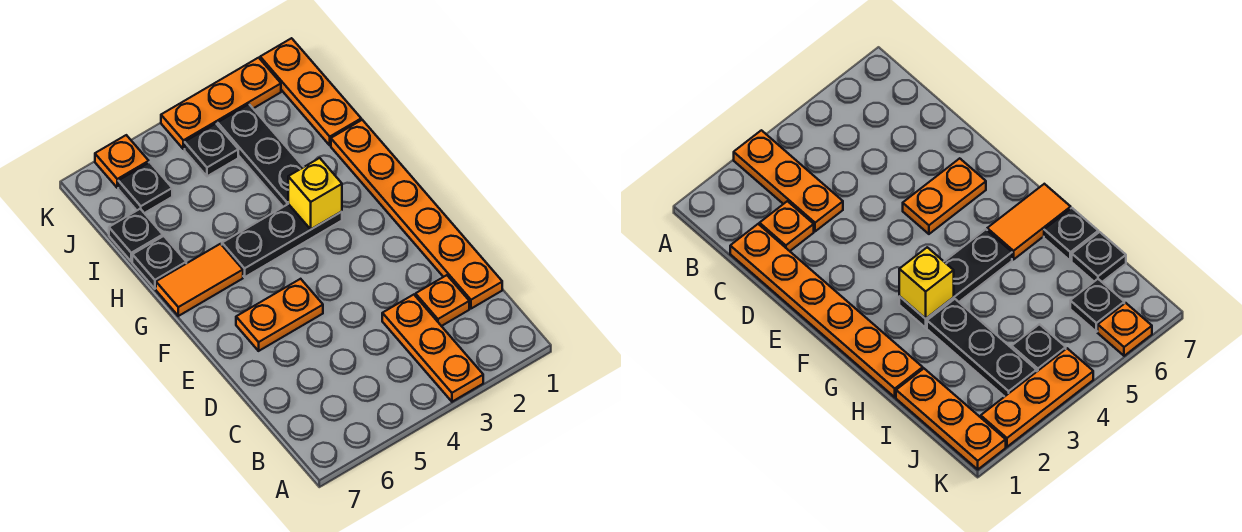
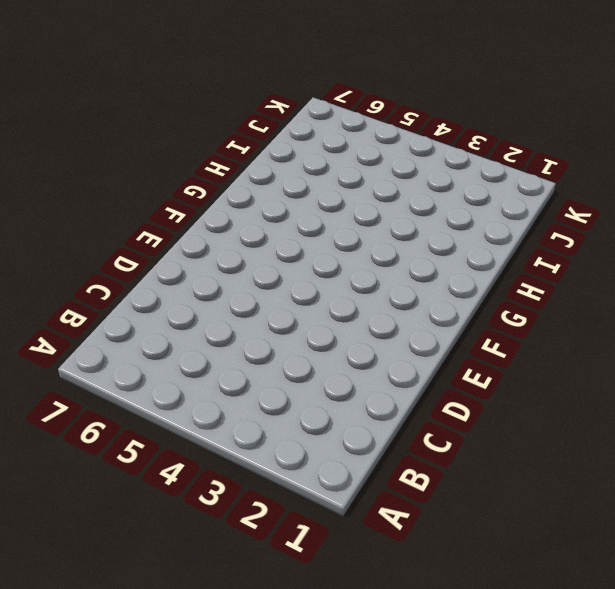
none -> orange 1x3 plate [382,295,483,402]
none -> orange 1x6 plate [331,120,502,309]
none -> orange 1x1 plate [416,275,469,326]

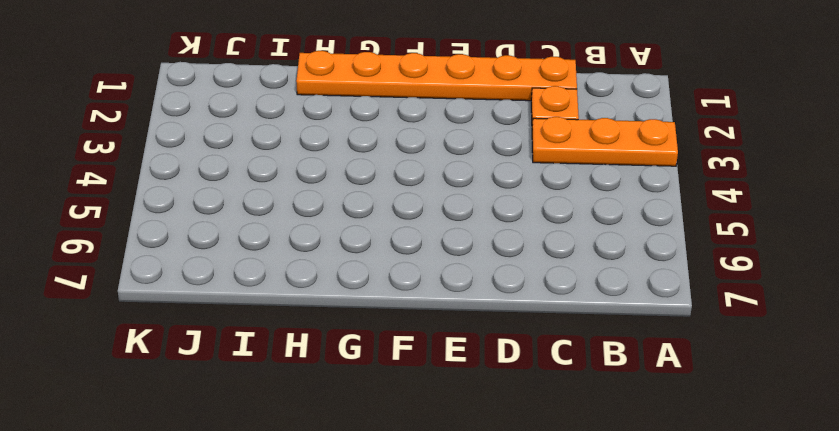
none -> orange 1x2 plate [236,279,323,351]
none -> black 1x3 plate [222,204,342,277]
none -> orange 1x2 tile [156,244,243,316]

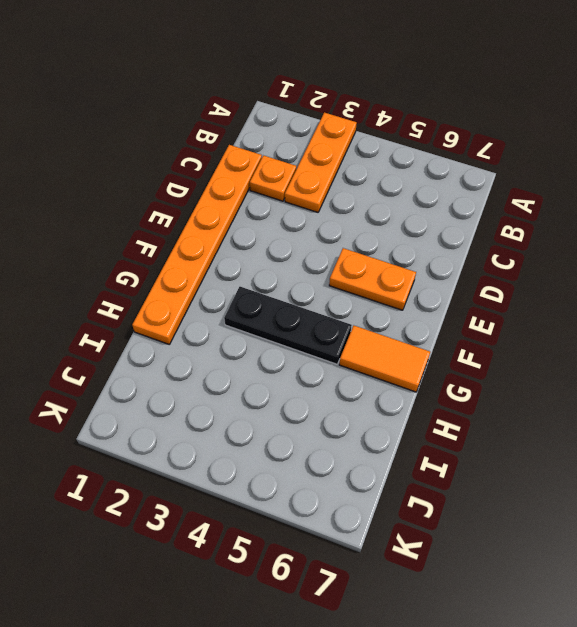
none -> black 1x3 plate [218,104,303,207]
none -> black 1x1 plate [132,236,186,289]
none -> orange 1x3 plate [260,38,361,145]

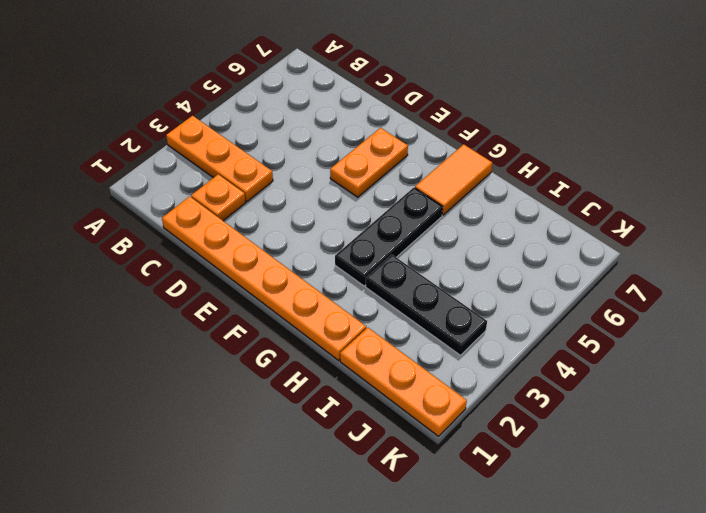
none -> black 1x1 plate [132,236,186,289]
none -> black 1x1 plate [109,209,163,262]
none -> black 1x1 plate [185,124,238,176]

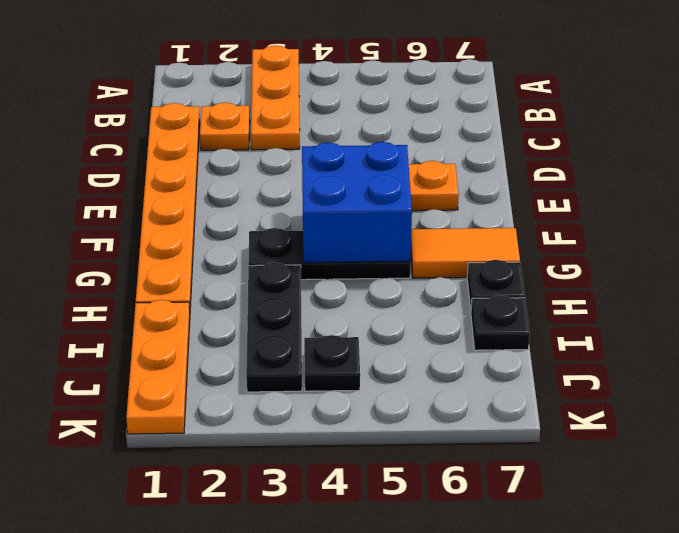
blue 2x2 brick [302,142,412,263] -> none
none -> black 1x1 plate [118,162,172,213]
none -> orange 1x3 plate [161,58,281,149]
none -> orange 1x1 plate [95,135,149,188]

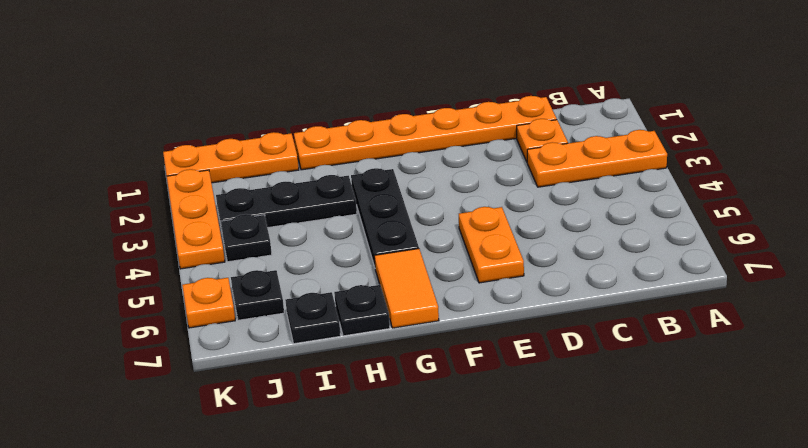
none -> yellow 1x1 brick [288,158,342,229]

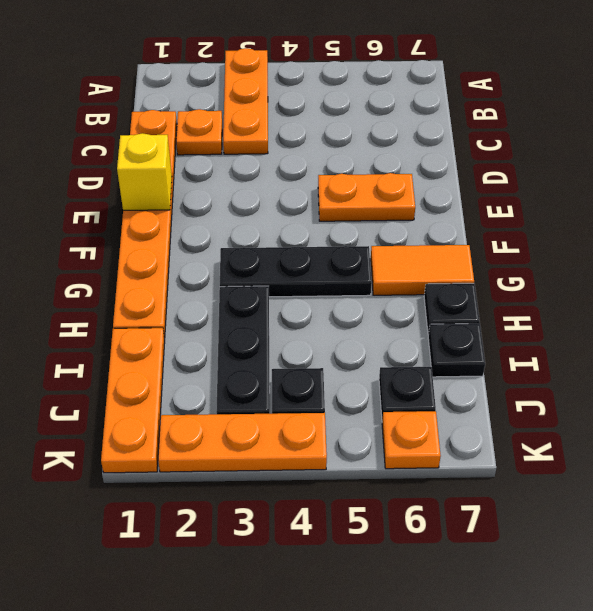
yellow 1x1 brick [117,133,172,210] -> yellow 1x1 brick moved to [288,158,342,229]

